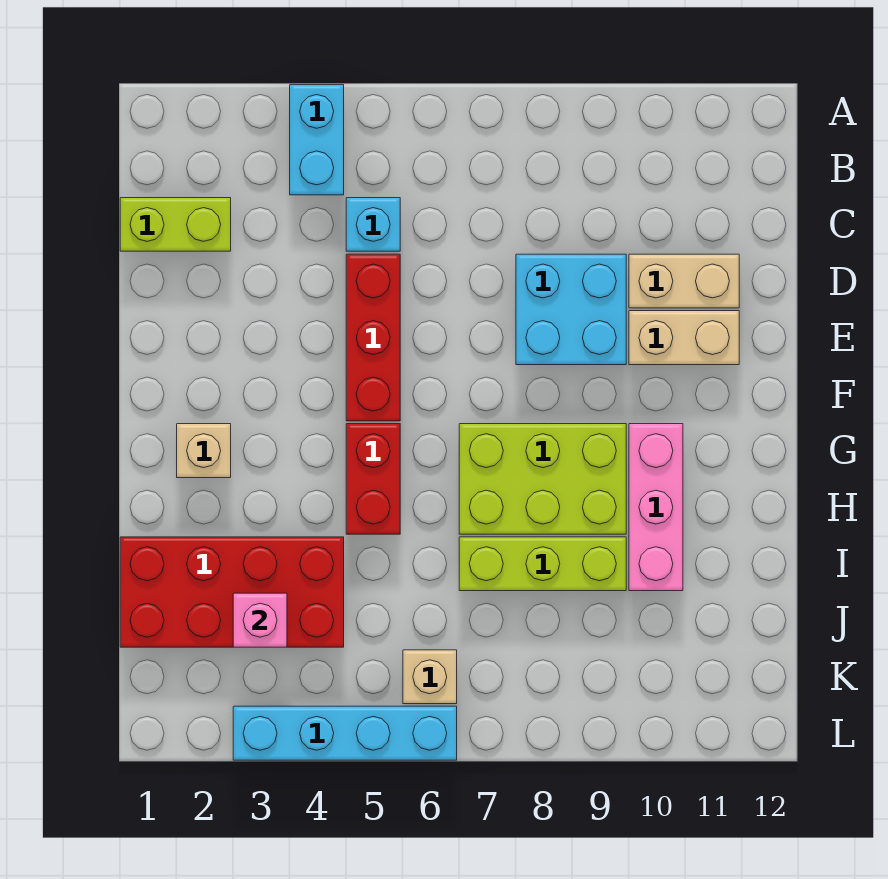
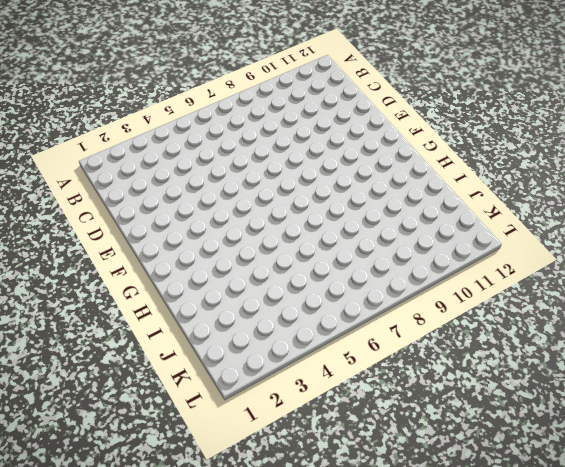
none -> cyan 1x2 brick [290,85,344,195]
none -> lime 1x2 brick [120,198,231,251]
none -> cyan 1x1 brick [346,198,400,251]

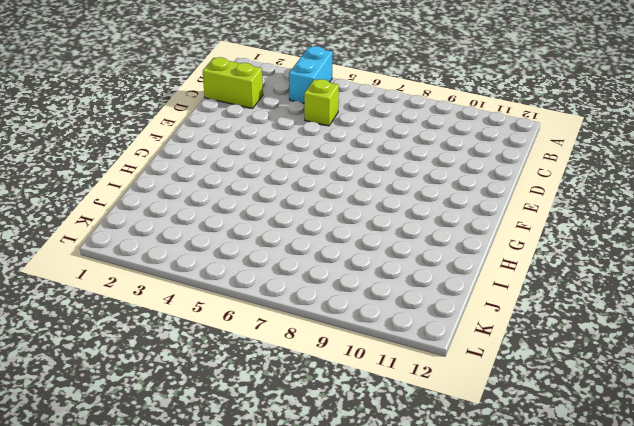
lime 1x1 brick [304,79,339,126] -> cyan 1x1 brick [346,198,400,251]
none -> red 1x3 brick [346,254,400,421]
none -> cyan 2x2 brick [516,254,626,365]
none -> tan 1x2 brick [629,254,739,308]

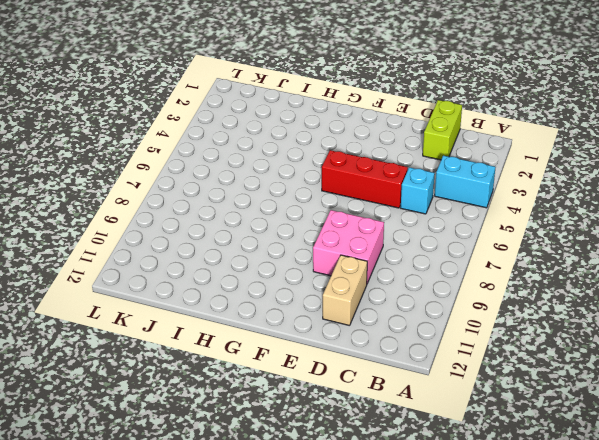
pink 2x2 brick [313,210,384,284] -> cyan 2x2 brick [516,254,626,365]
none -> tan 1x2 brick [629,311,739,365]
none -> tan 1x1 brick [177,424,231,478]
none -> red 1x2 brick [346,424,400,534]

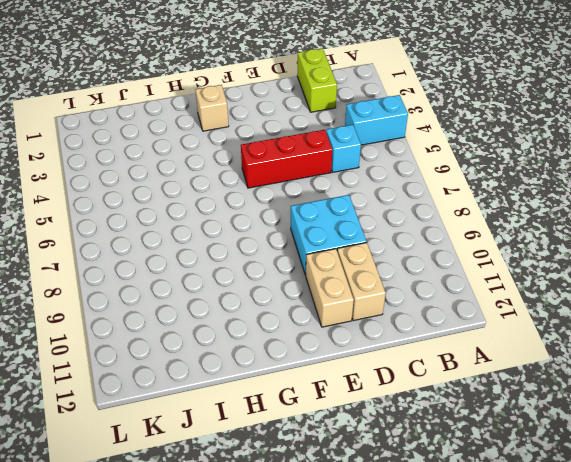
none -> red 1x2 brick [346,424,400,534]
none -> lime 2x3 brick [459,424,626,534]
none -> pink 1x3 brick [629,424,683,591]

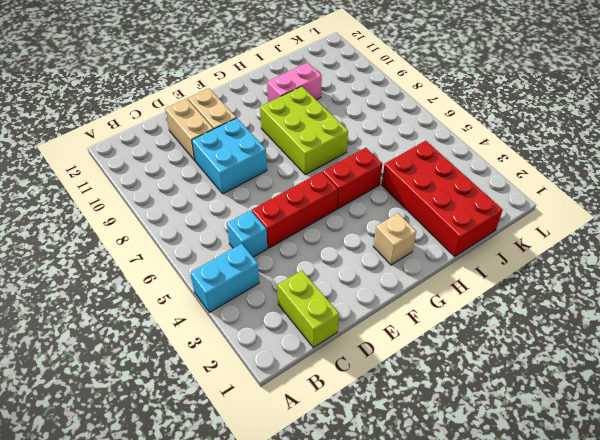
pink 1x2 brick [267,63,322,102] -> pink 1x3 brick [629,424,683,591]
none -> lime 1x3 brick [459,537,626,591]
none -> tan 1x1 brick [403,650,457,704]
none -> cyan 1x4 brick [233,706,457,760]

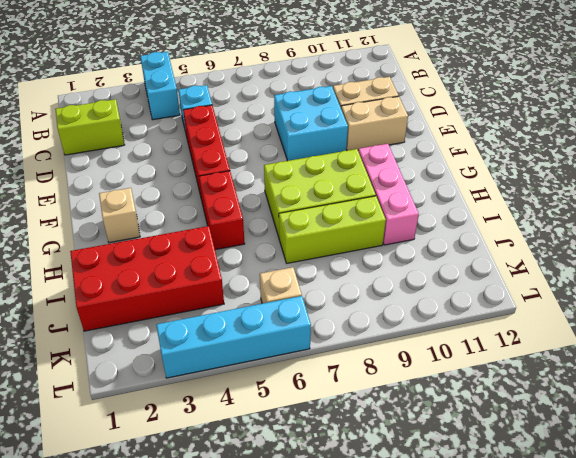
none -> pink 1x1 brick [233,593,287,647]

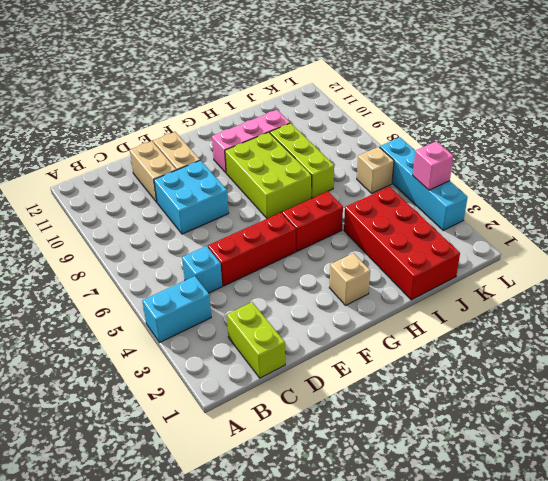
pink 1x1 brick [413,141,453,190] -> pink 1x1 brick moved to [233,593,287,647]

